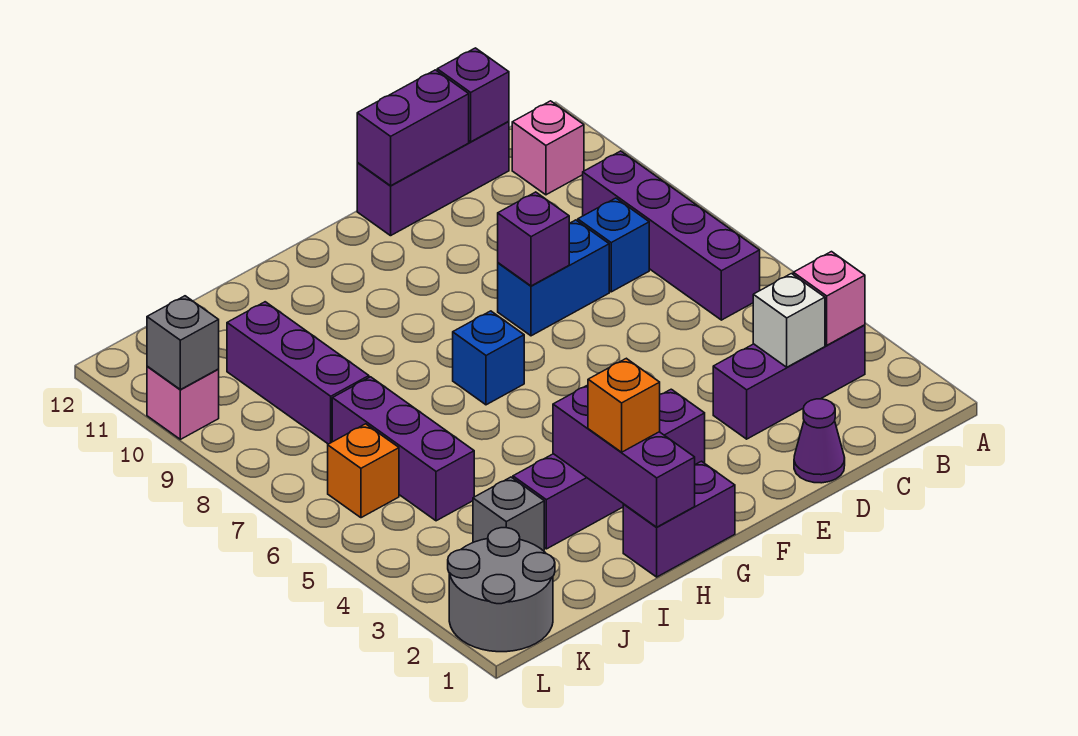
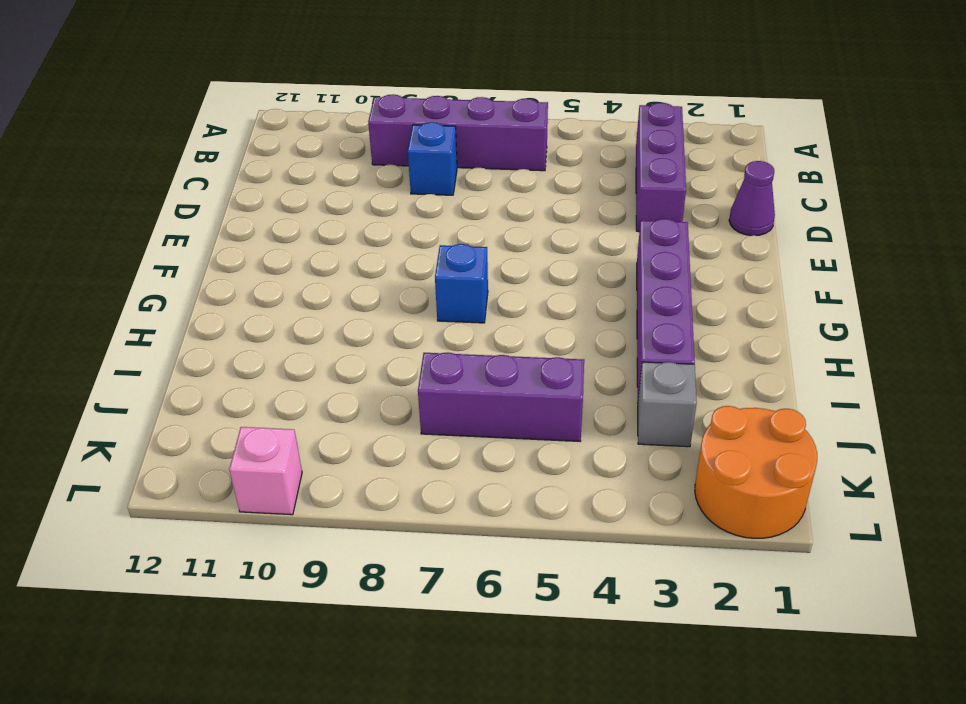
orange 2x2 round brick [695,406,817,538] -> grey 2x2 round brick [448,528,555,652]
none -> pink 1x1 brick [512,101,584,195]
none -> purple 1x3 brick [357,121,509,236]
none -> blue 1x2 brick [498,220,609,336]

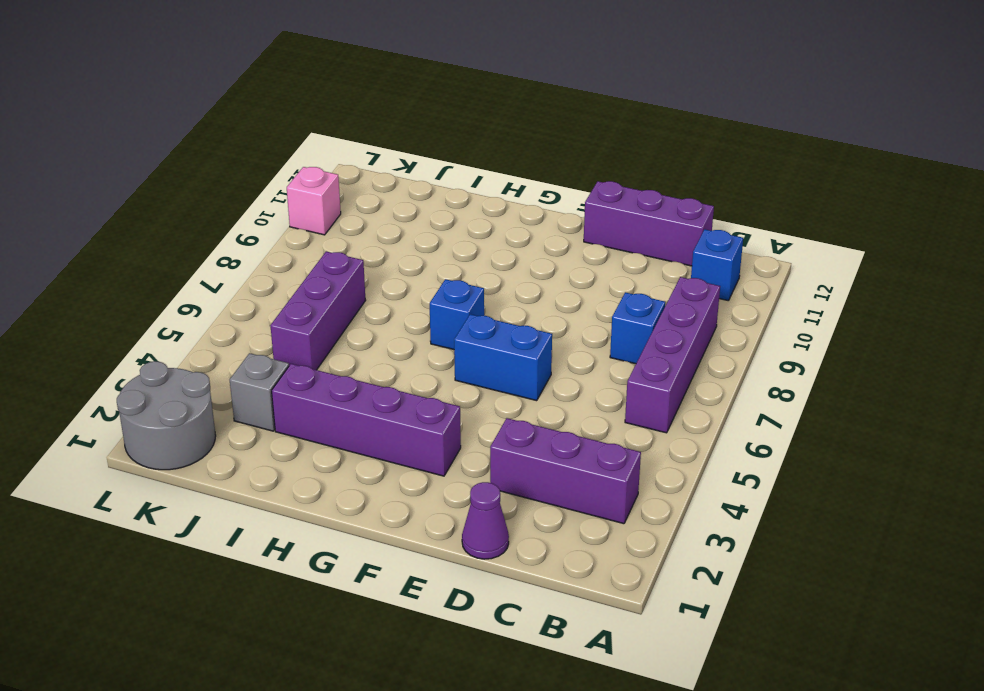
blue 1x1 brick [691,229,743,301] -> pink 1x1 brick [512,101,584,195]
blue 1x2 brick [454,314,552,401] -> blue 1x2 brick moved to [498,220,609,336]
none -> purple 1x2 brick [623,461,735,577]
none -> purple 1x3 brick [227,302,369,444]
none -> orange 1x1 brick [328,424,399,518]

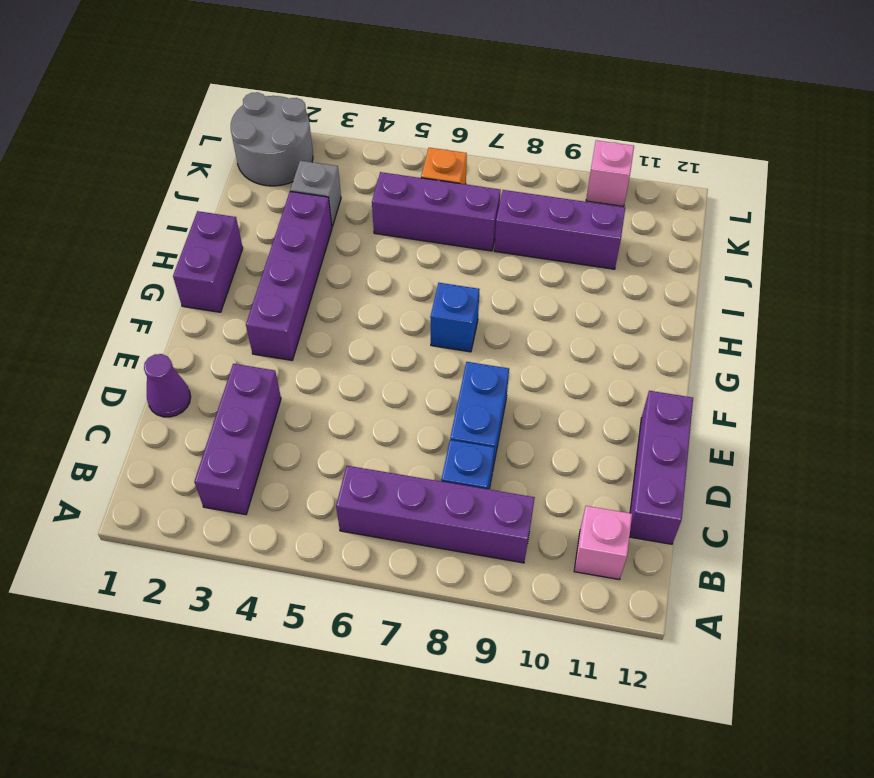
none -> pink 1x1 brick [793,252,865,345]
none -> white 1x1 brick [753,274,825,367]
none -> purple 1x1 brick [437,48,509,142]

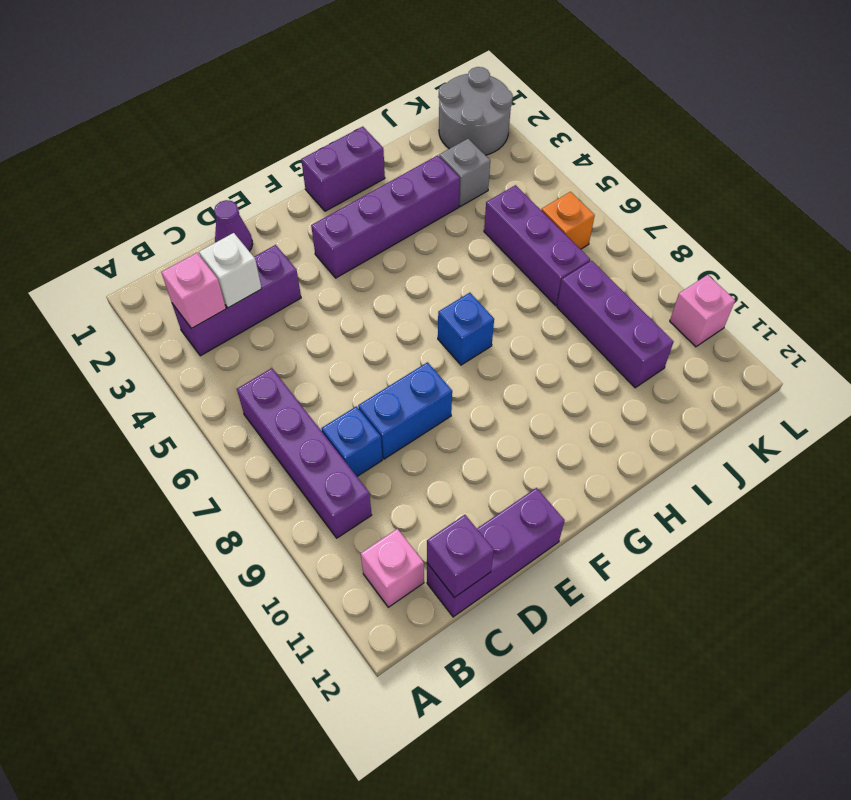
none -> purple 1x2 brick [357,70,469,186]
none -> purple 1x1 brick [498,192,569,286]
none -> purple 1x3 brick [553,385,695,527]

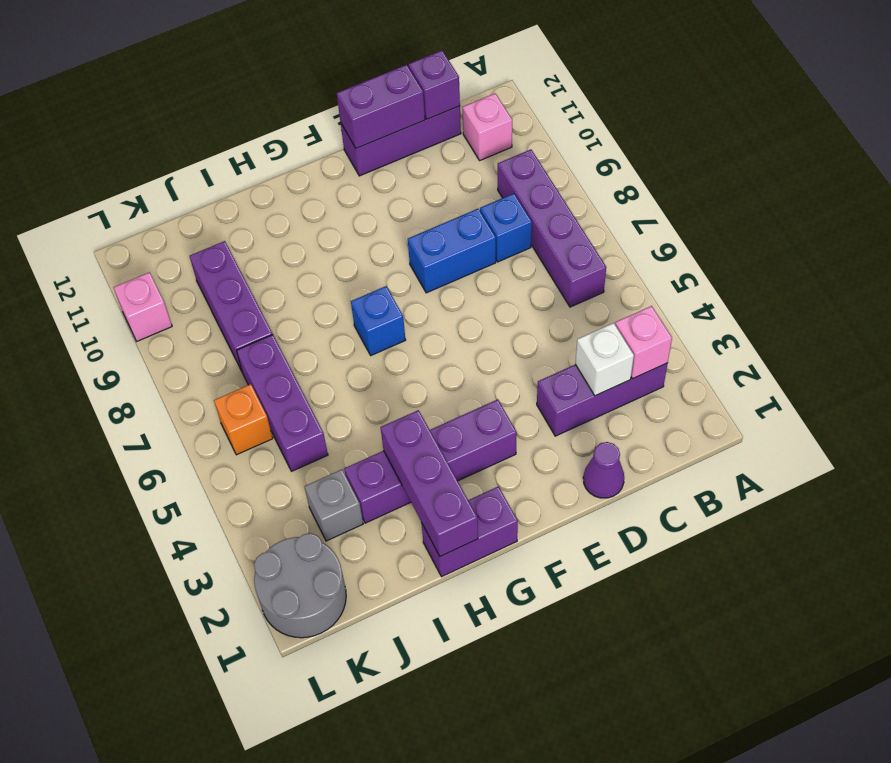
none -> purple 1x1 brick [498,192,569,286]
none -> grey 1x1 brick [147,296,219,390]
none -> orange 1x1 brick [588,358,660,452]

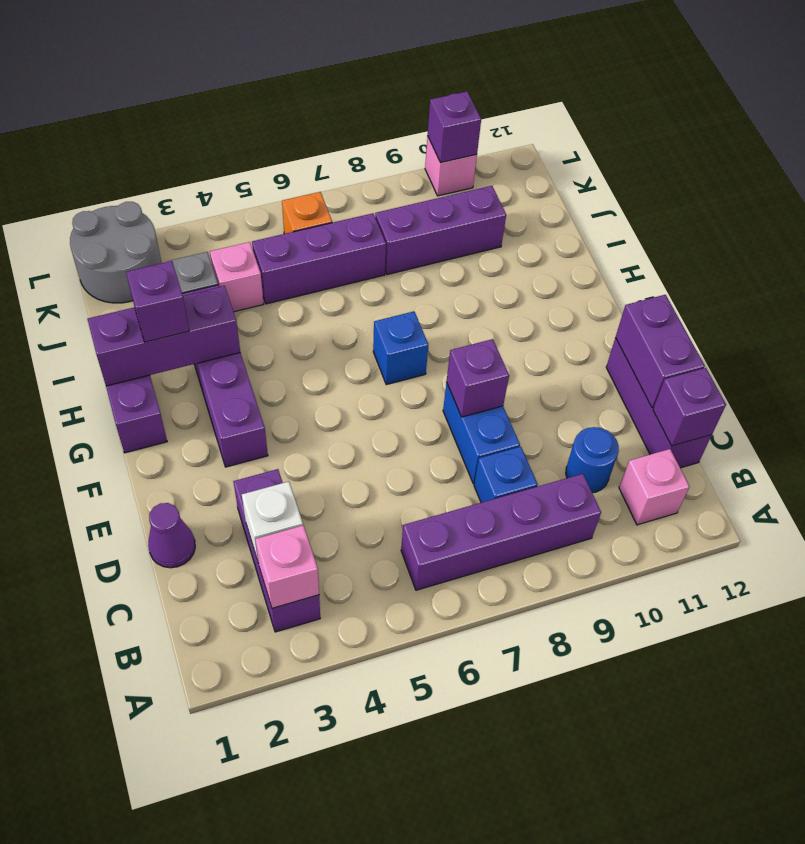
blue 1x1 round brick [566,427,619,493] -> none
purple 1x1 brick [126,261,189,342] -> orange 1x1 brick [588,358,660,452]
pink 1x1 brick [210,242,264,312] -> none
purple 1x1 brick [428,92,481,163] -> grey 1x1 brick [147,296,219,390]

